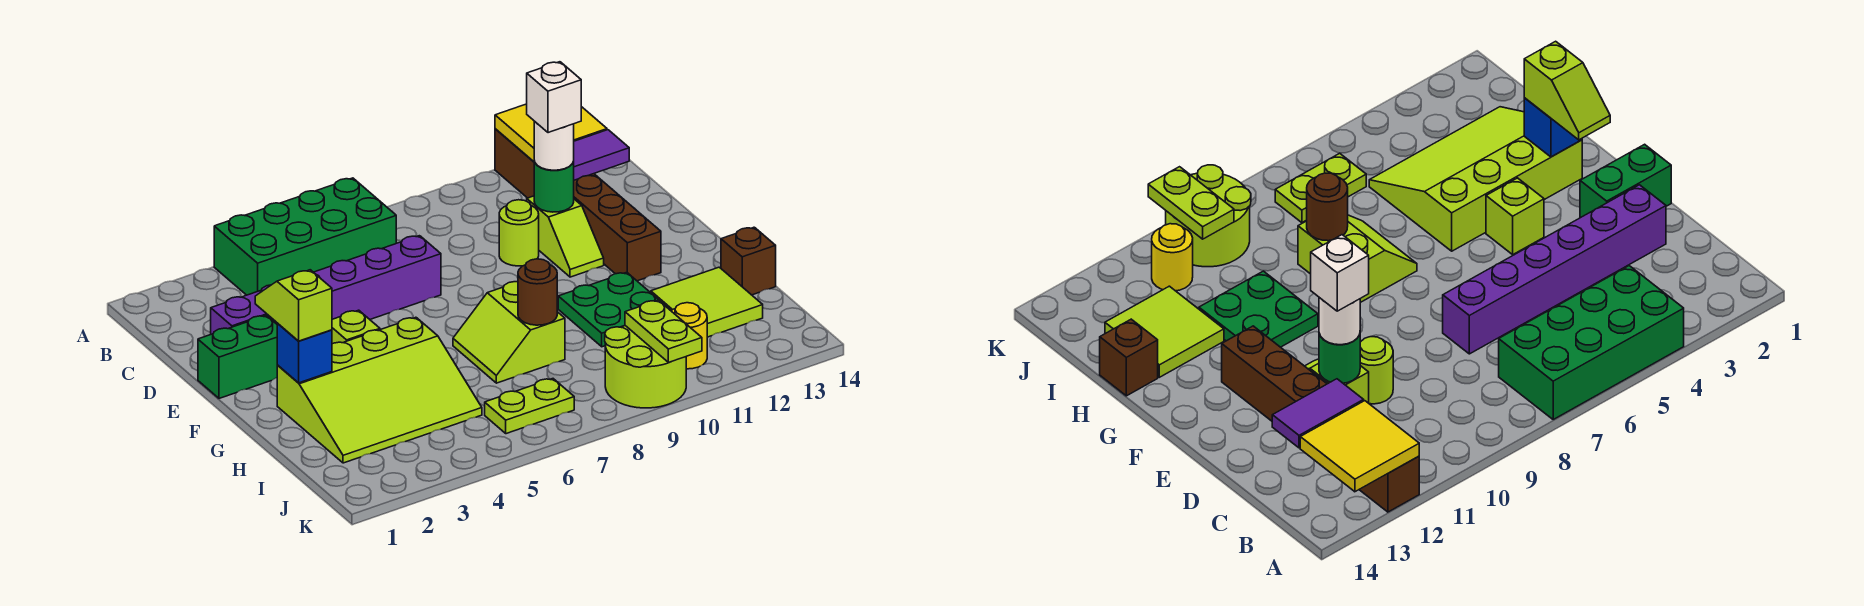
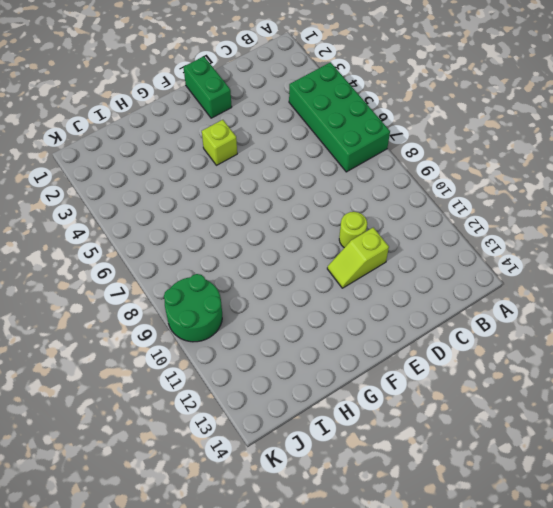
green 2x2 round brick [164,274,222,342] -> lime 2x2 round brick [605,326,686,408]
none -> brown 1x6 brick [495,129,661,281]
none -> purple 1x6 brick [211,236,441,334]
none -> lime 3x4 slope [277,317,482,463]

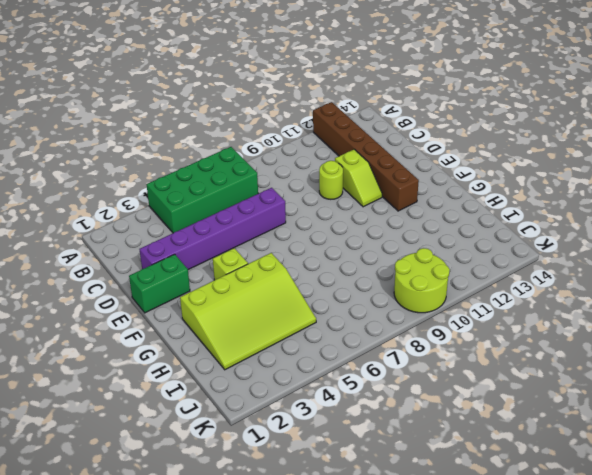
none -> lime 2x2 slope [453,282,565,383]
none -> green 2x2 plate [558,272,670,347]
none -> lime 2x2 tile [651,267,763,337]

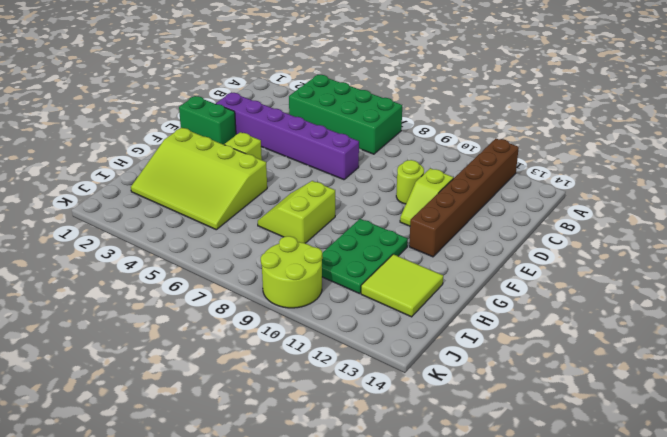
green 2x3 plate [322,219,408,294] -> green 2x2 plate [558,272,670,347]
none -> brown 1x1 brick [721,227,776,295]
none -> lime 1x2 plate [485,379,574,434]
none -> yellow 1x1 round brick [672,303,707,369]

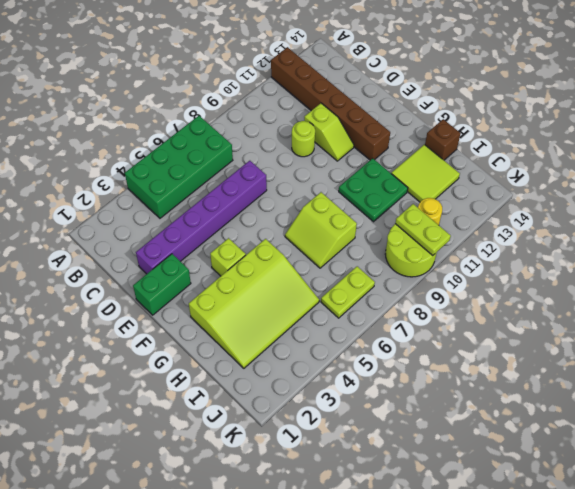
none -> yellow 2x2 tile [495,104,607,161]
none -> purple 1x2 tile [573,130,629,180]
none -> green 1x1 round brick [534,161,574,212]

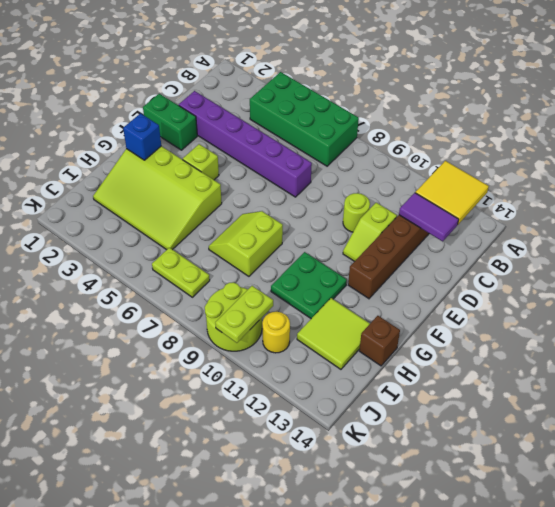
none -> green 1x1 round brick [534,161,574,212]
none -> brown 1x1 round brick [518,259,557,325]
none -> white 1x1 round brick [534,121,574,170]

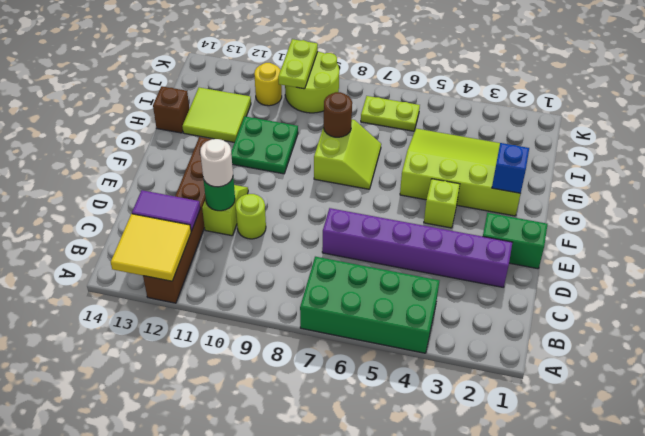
none -> lime 1x2 slope [255,270,332,341]
none -> white 1x1 brick [527,62,581,133]

